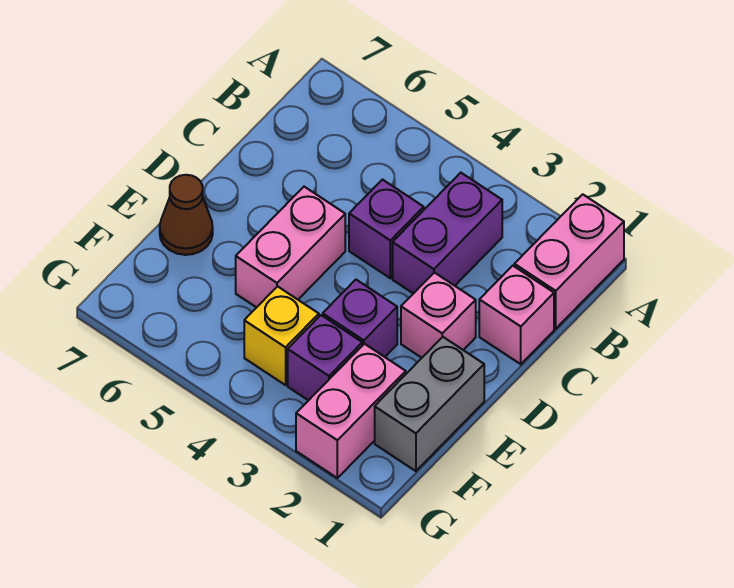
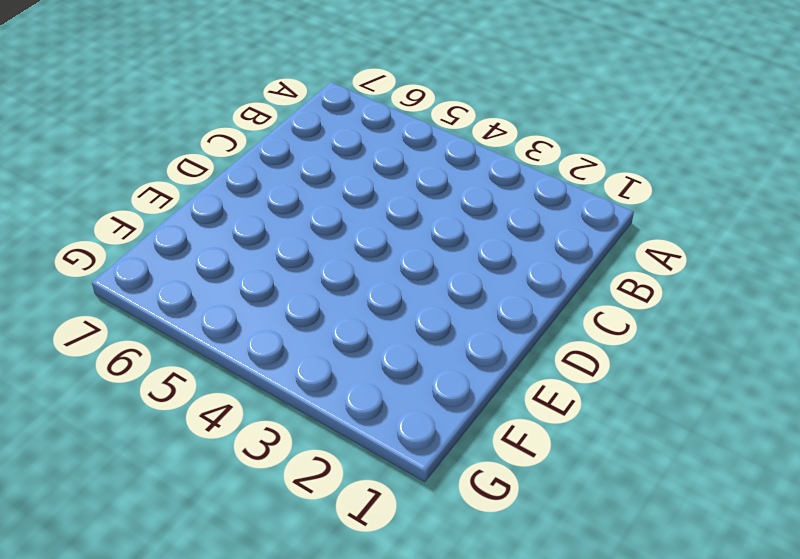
none -> pink 1x2 brick [514,194,624,329]
none -> purple 1x2 brick [393,173,502,294]
none -> pink 1x1 brick [479,266,554,364]

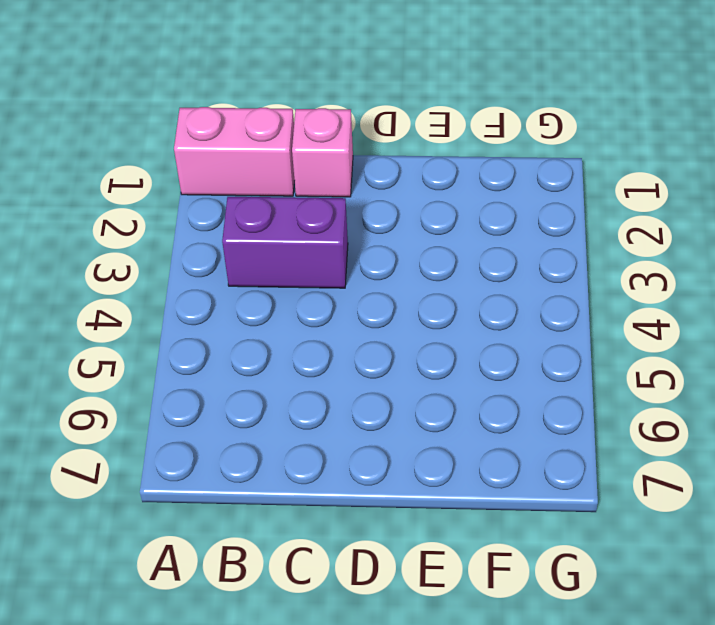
none -> purple 1x1 brick [349,180,424,278]
none -> pink 1x1 brick [401,273,476,358]
none -> pink 1x2 brick [236,187,345,308]

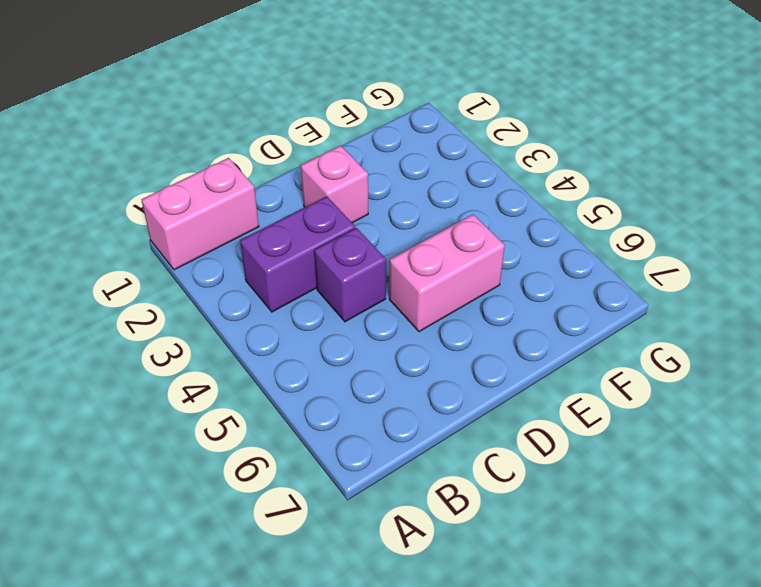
none -> pink 1x1 brick [479,266,554,364]
none -> grey 1x2 brick [375,337,484,471]
none -> purple 1x1 brick [323,280,397,357]

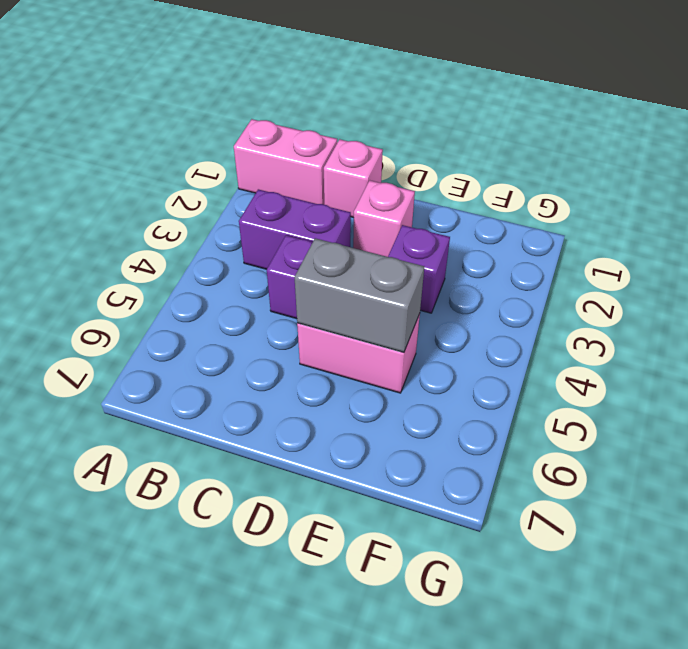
grey 1x2 brick [294,238,424,352] -> grey 1x2 brick moved to [375,337,484,471]
none -> brown 1x1 cone [160,175,213,255]
none -> pink 1x2 brick [296,344,406,478]
none -> purple 1x1 brick [288,315,362,401]

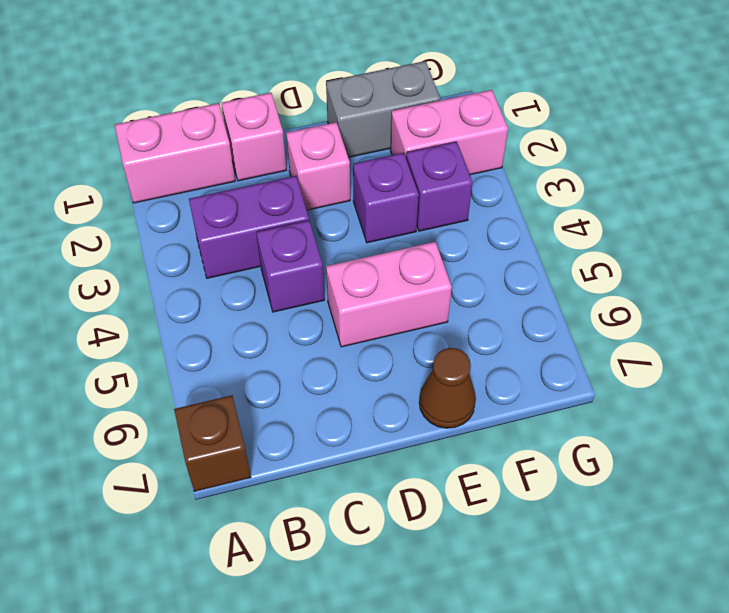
brown 1x1 brick [174,395,251,491] -> none
none -> yellow 1x1 brick [244,286,319,385]

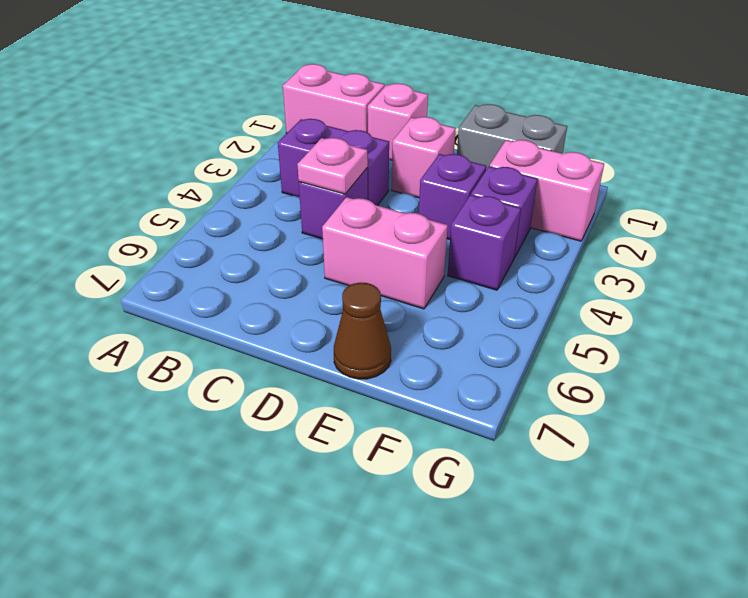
pink 1x1 plate [297,138,368,194] -> none
purple 1x1 brick [448,195,521,290] -> yellow 1x1 brick [244,286,319,385]

